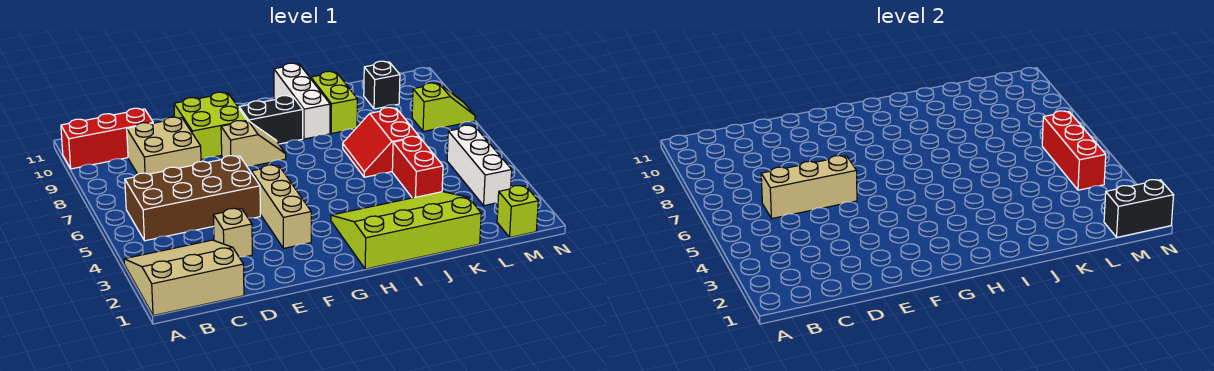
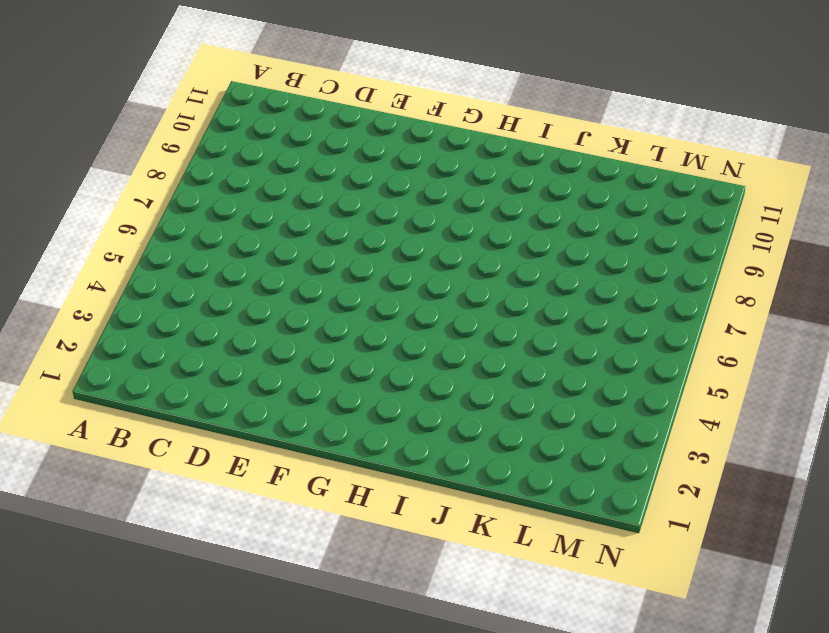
none -> tan 3x3 slope [124,240,244,316]
none -> red 1x3 brick [61,108,153,169]
none -> brown 2x4 brick [125,156,260,241]

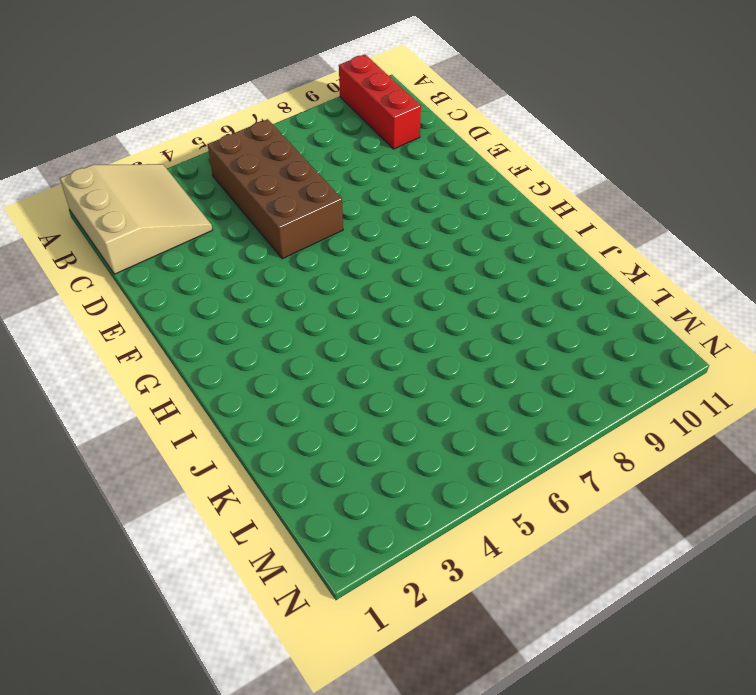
none -> tan 2x2 brick [127,117,201,174]
none -> tan 1x1 brick [213,208,252,257]
none -> lime 2x2 brick [174,92,247,160]

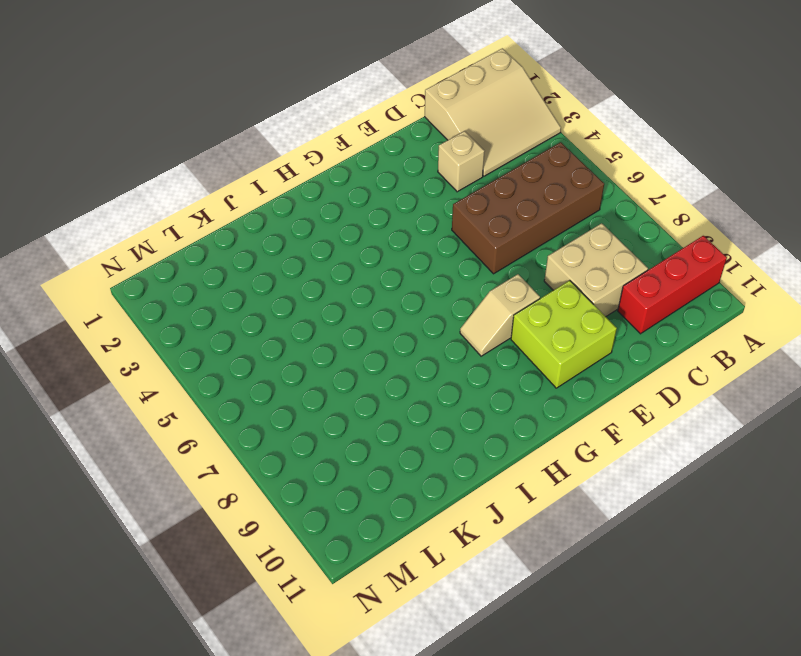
none -> tan 1x3 brick [251,165,311,248]
none -> black 1x2 brick [239,96,303,144]
none -> lime 3x4 slope [331,192,481,269]

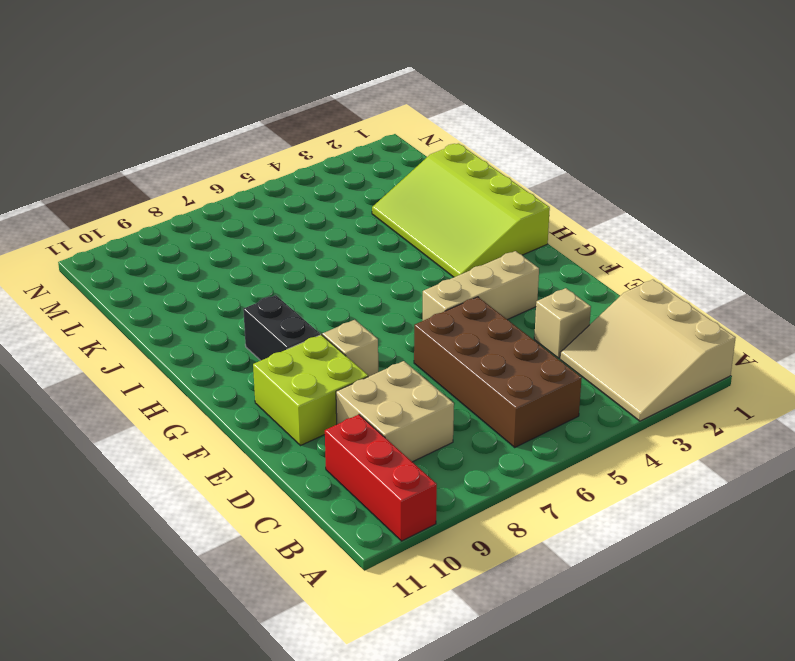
none -> white 1x3 brick [274,63,330,139]
none -> red 2x2 slope [343,108,419,177]
none -> lime 1x2 brick [311,71,357,134]

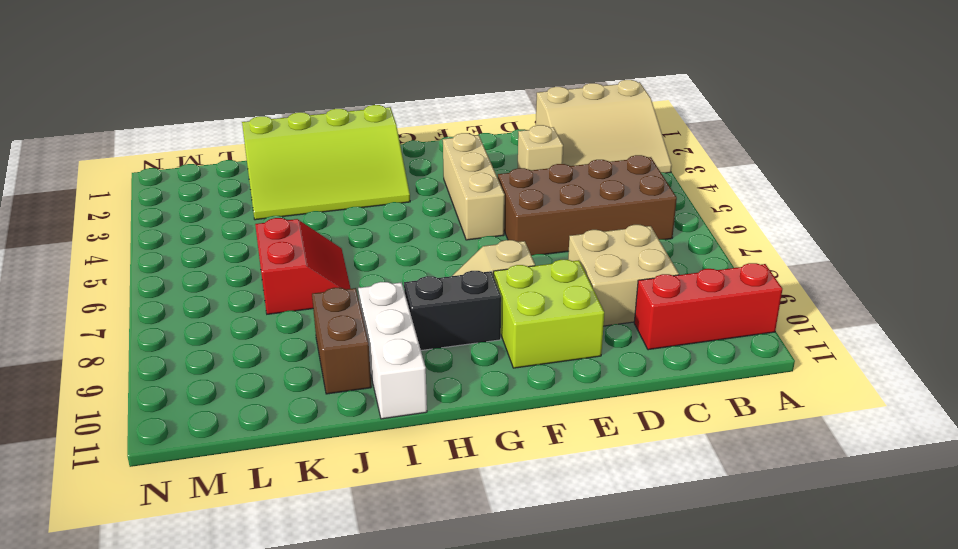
brown 1x2 brick [312,288,371,394] -> lime 1x2 brick [311,71,357,134]
none -> red 1x2 brick [392,136,443,198]
none -> black 1x1 brick [364,61,400,109]
none -> lime 1x1 brick [497,186,538,237]

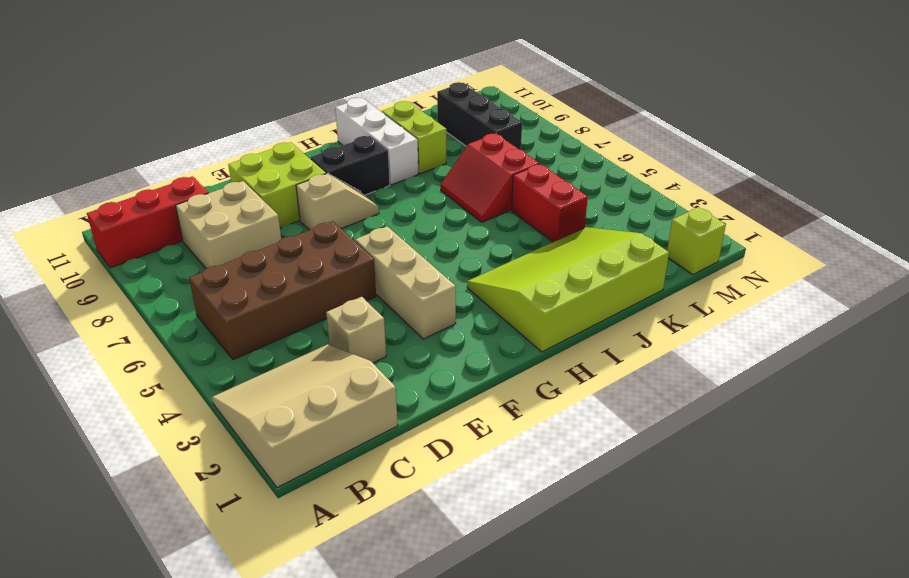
black 1x3 brick [437,82,522,150] -> black 1x1 brick [364,61,400,109]
none -> white 1x3 brick [447,125,512,206]
none -> lime 1x2 slope [412,83,475,131]
none -> tan 1x3 brick [761,156,857,218]

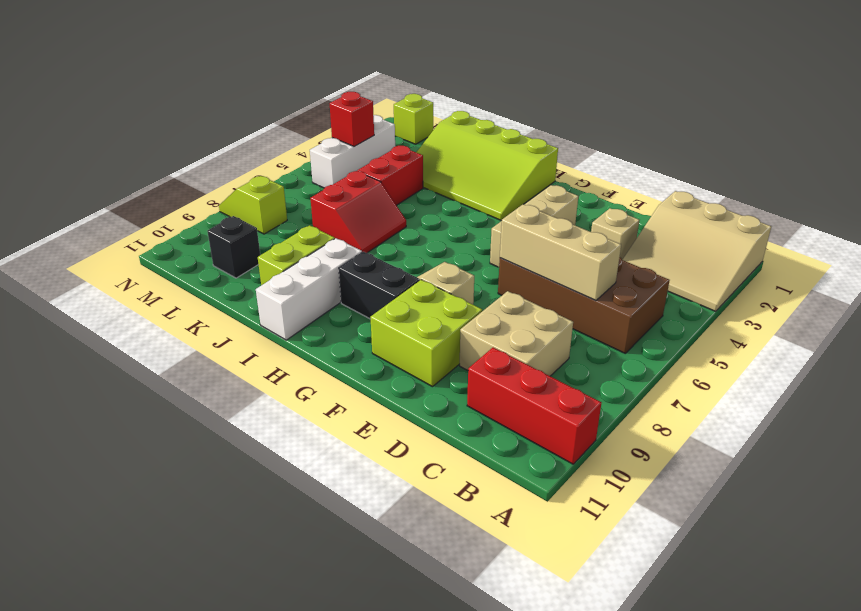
red 1x1 brick [330,92,374,147] -> red 1x3 brick [1042,111,1106,190]
none -> black 1x2 brick [1104,180,1174,237]

